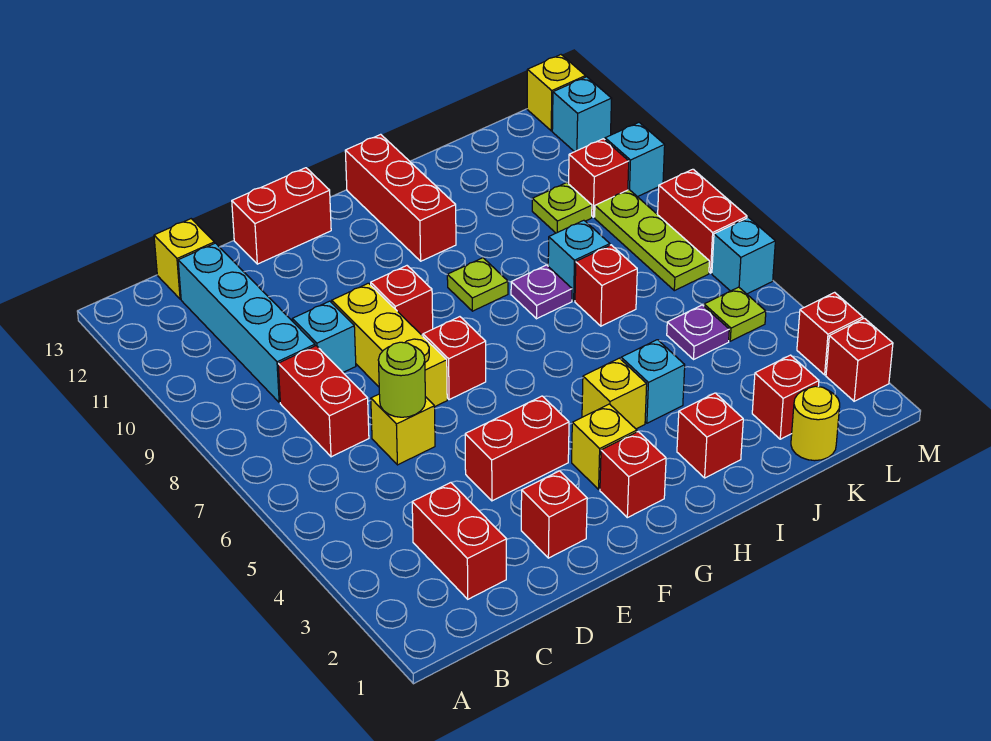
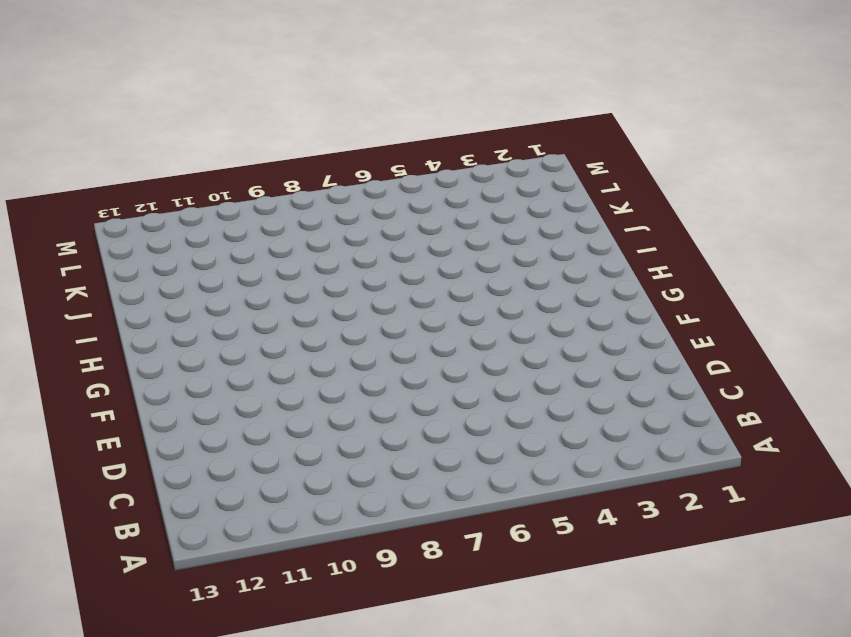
none -> red 1x2 brick [412,483,507,599]
none -> red 1x2 brick [278,346,369,457]
none -> cyan 1x4 brick [178,243,315,403]
none -> yellow 1x1 brick [154,219,214,299]

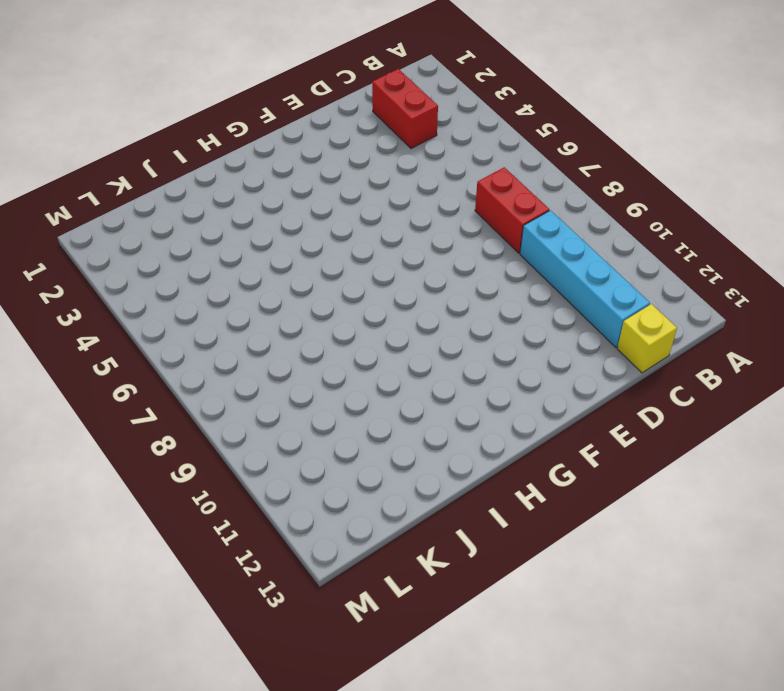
none -> yellow 1x1 brick [371,394,435,465]
none -> cyan 1x1 brick [292,301,356,372]
none -> red 1x1 brick [521,471,587,558]
none -> red 1x2 brick [465,396,569,501]

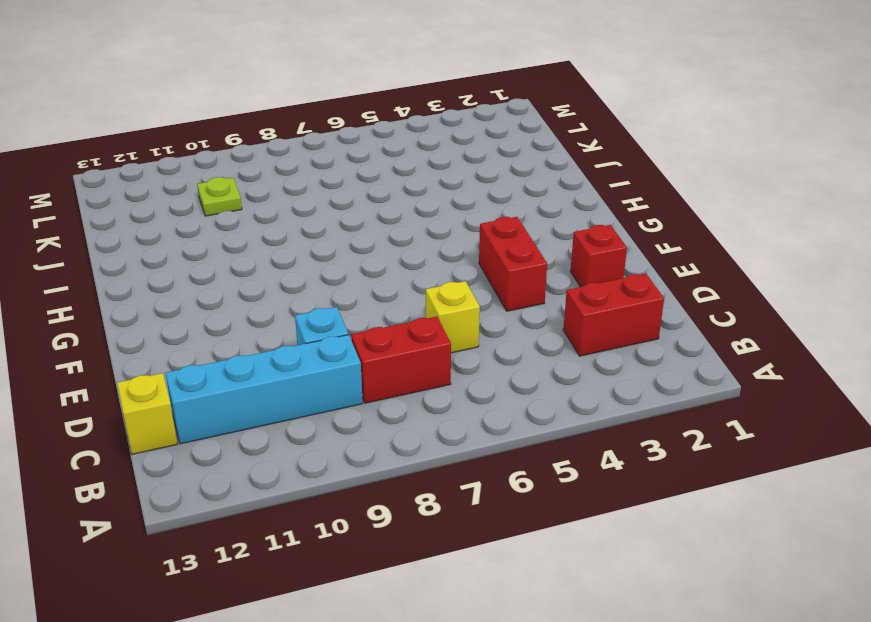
none -> yellow 1x3 brick [332,283,447,407]
none -> red 1x2 brick [232,168,331,264]
none -> red 1x1 brick [423,317,486,400]
none -> red 1x1 brick [371,266,433,335]

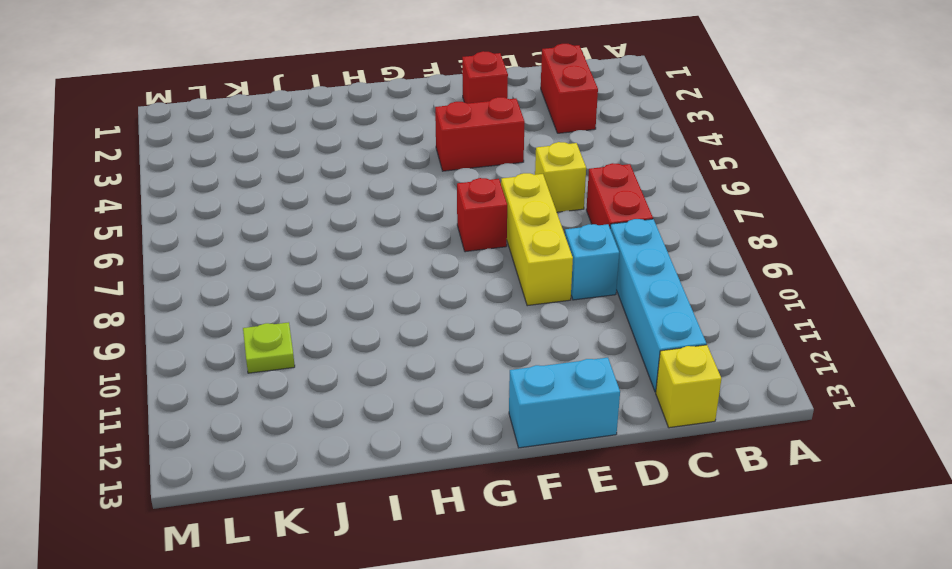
cyan 1x2 brick [509,358,620,448] -> red 1x2 brick [232,168,331,264]
none -> red 1x1 brick [371,266,433,335]
none -> red 1x1 brick [600,432,666,518]
none -> yellow 1x1 brick [572,404,637,489]
none -> yellow 1x1 brick [582,358,647,429]

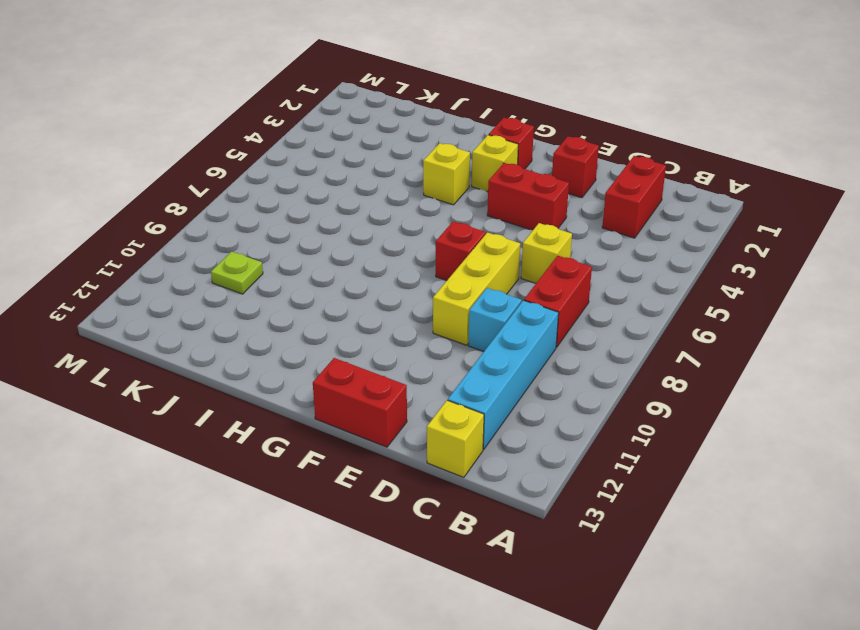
none -> red 1x1 brick [371,266,433,335]
none -> lime 1x1 plate [447,258,508,311]
none -> red 1x3 brick [345,134,456,261]
none -> red 1x1 brick [677,393,743,478]

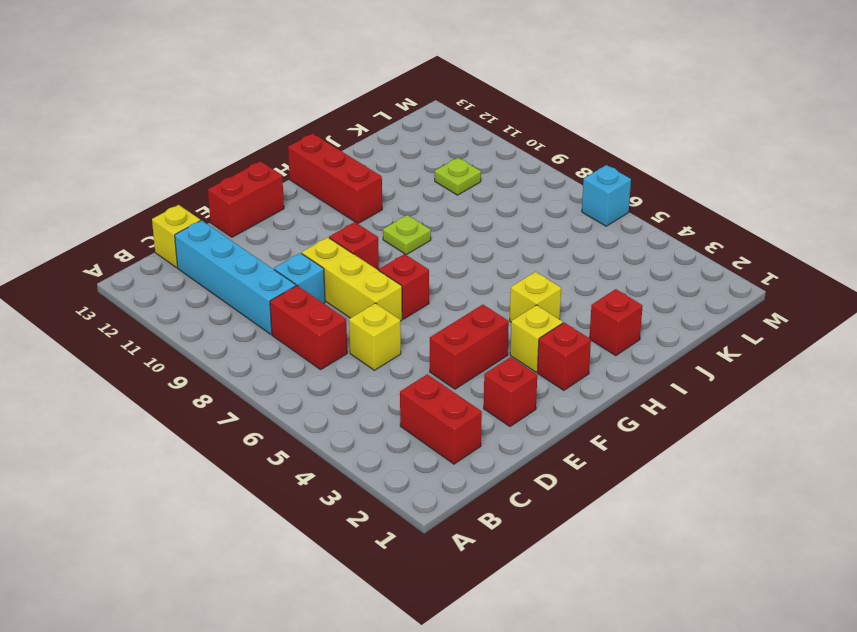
none -> cyan 1x1 brick [621,340,685,423]
none -> purple 1x1 plate [511,265,572,319]
none -> red 1x1 brick [575,245,637,326]
none -> cyan 1x1 brick [548,220,610,301]

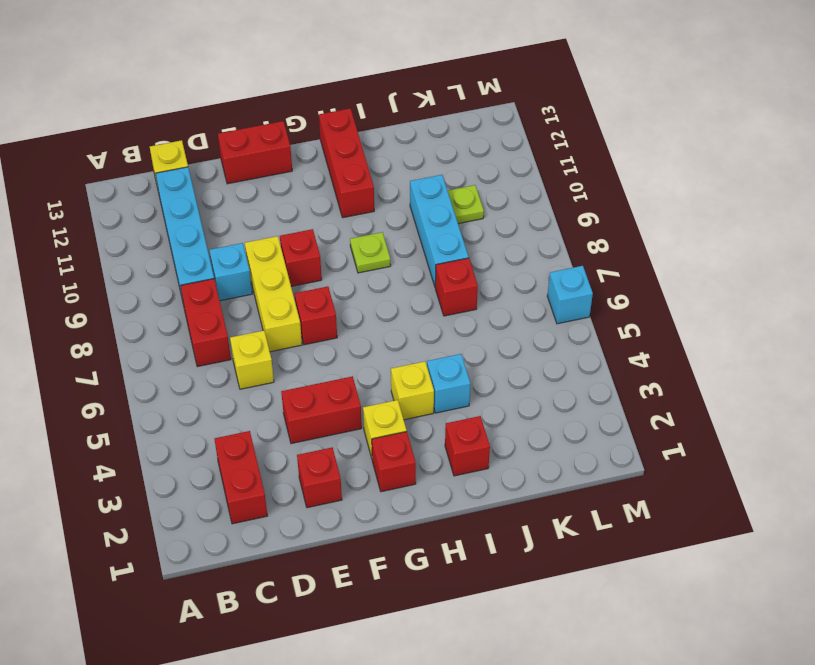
cyan 1x3 brick [410,175,469,286] -> cyan 1x1 brick [548,220,610,301]
none -> purple 1x1 plate [511,265,572,319]
none -> yellow 1x1 round brick [791,386,840,461]
none -> red 1x1 brick [752,355,819,439]
none -> purple 1x1 plate [667,305,729,359]

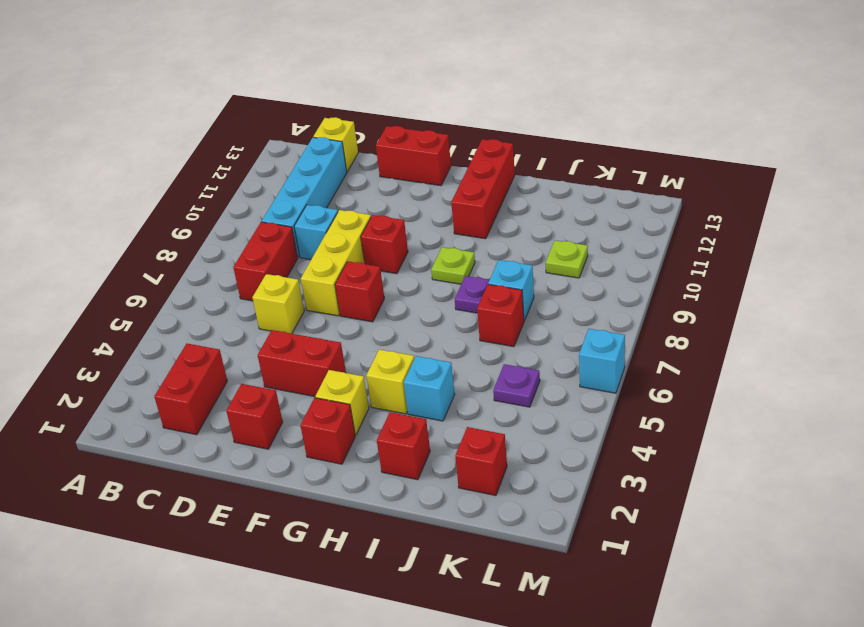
none -> yellow 1x1 round brick [791,386,840,461]
none -> lime 1x1 plate [704,287,766,341]
none -> lime 1x3 plate [595,190,709,291]
none -> red 1x1 brick [569,139,629,217]

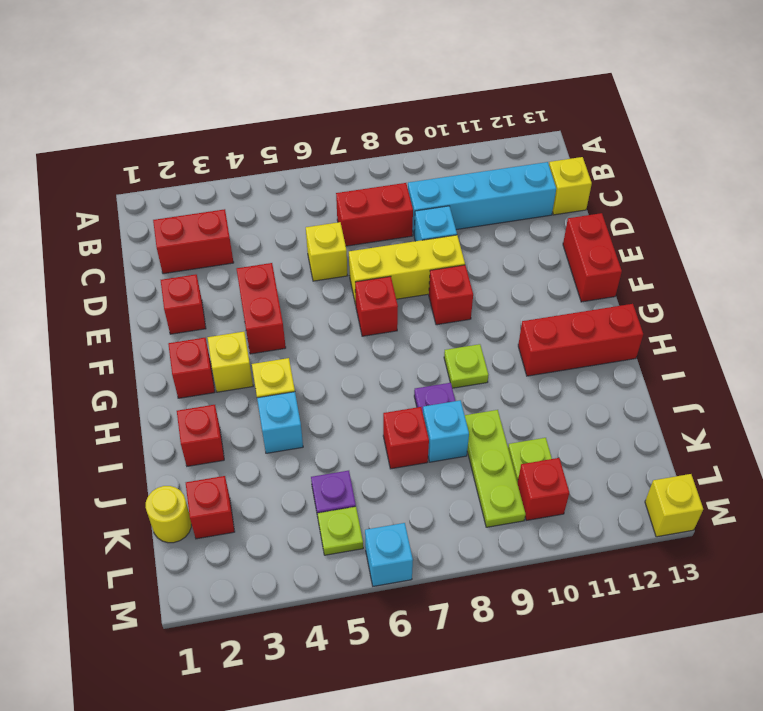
lime 1x3 plate [465,410,525,527] -> lime 1x3 plate turned to [595,190,709,291]
none -> red 1x1 brick [826,318,893,401]
none -> red 1x1 brick [797,292,863,375]
none -> red 1x2 brick [658,169,747,273]
none -> cyan 1x1 brick [605,123,665,197]

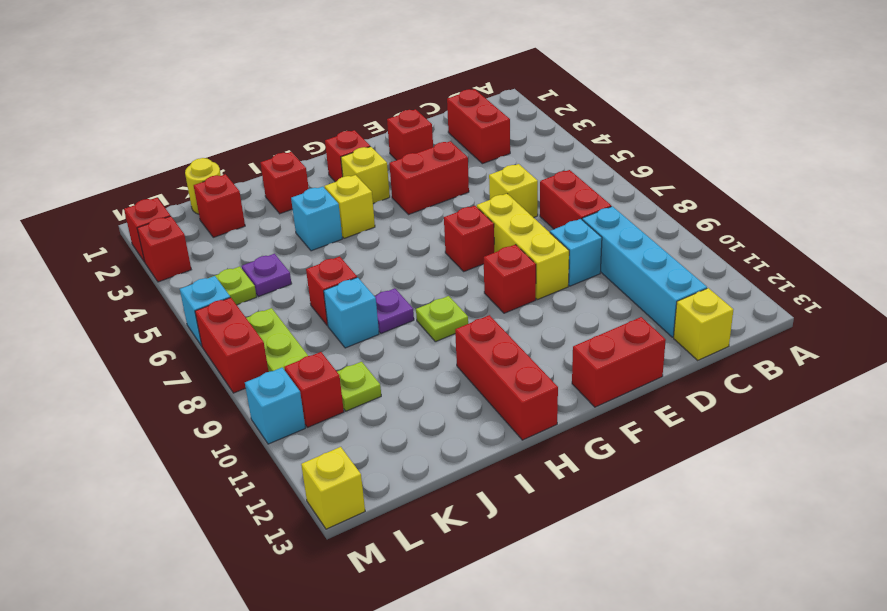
none -> cyan 1x1 brick [552,77,612,152]
none -> lime 1x1 round brick [378,342,425,417]

